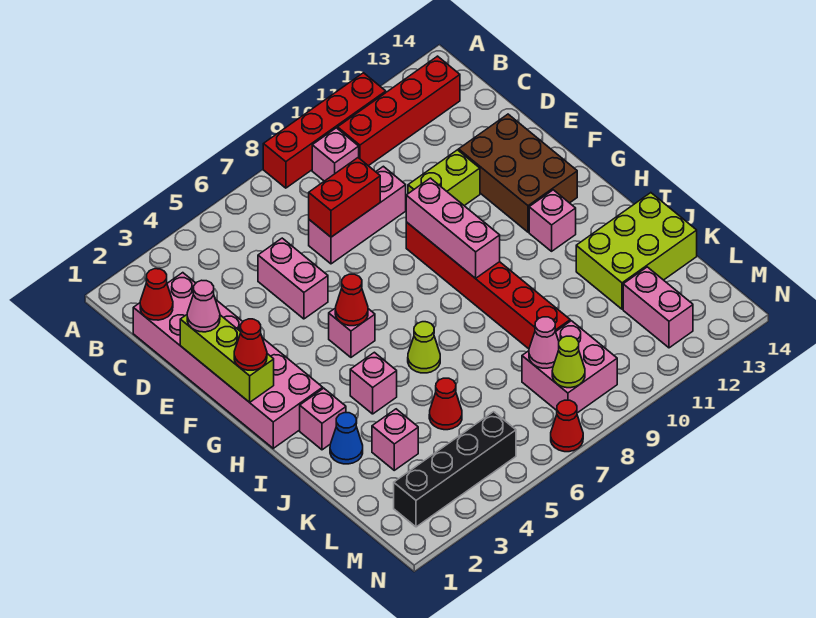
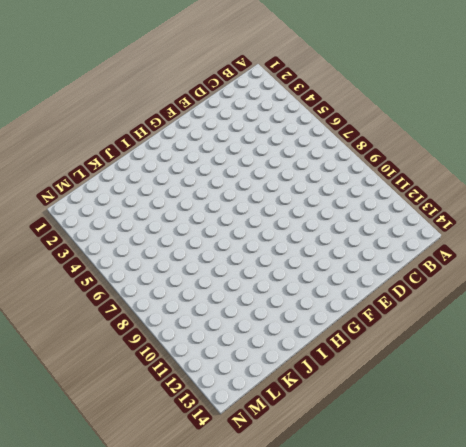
none -> red 1x4 brick [263,73,386,188]
none -> pink 1x1 brick [312,128,359,181]
none -> red 1x4 brick [338,56,460,166]
none -> pink 2x6 brick [133,273,323,448]

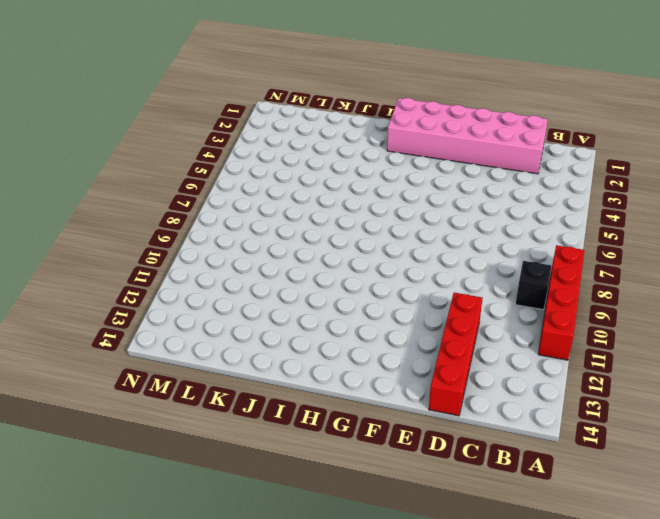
black 1x1 brick [516,261,551,310] -> pink 1x1 brick [312,128,359,181]
red 1x4 brick [429,293,483,416] -> red 1x4 brick moved to [338,56,460,166]
none -> pink 1x2 brick [258,238,328,319]
none -> pink 1x3 brick [309,166,406,264]
none -> lime 1x2 brick [408,150,480,206]
none -> brown 2x3 brick [459,114,577,232]

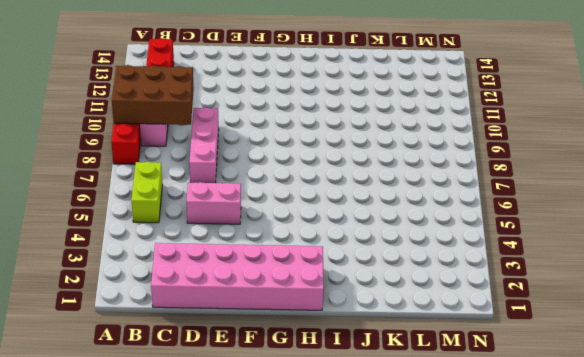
brown 2x3 brick [112,65,194,125] -> brown 2x3 brick moved to [459,114,577,232]
lime 1x2 brick [131,162,162,223] -> lime 1x2 brick moved to [408,150,480,206]
none -> red 1x6 brick [406,222,570,349]
none -> pink 1x1 brick [329,308,375,357]
none -> pink 1x1 brick [529,190,576,251]
none -> pink 1x1 brick [300,388,346,450]

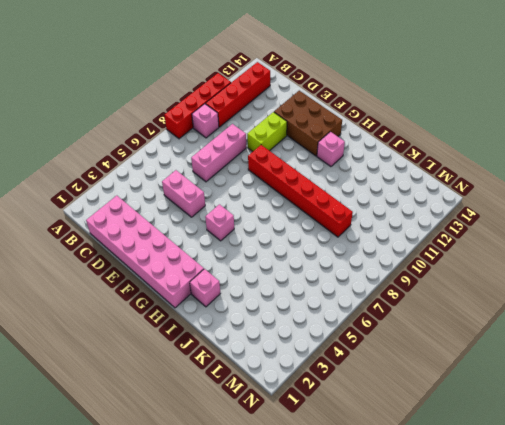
none -> pink 1x1 brick [350,352,397,414]
none -> lime 1x1 cone [408,322,440,373]
none -> blue 1x1 cone [330,413,363,464]
none -> lime 2x3 brick [576,193,697,309]

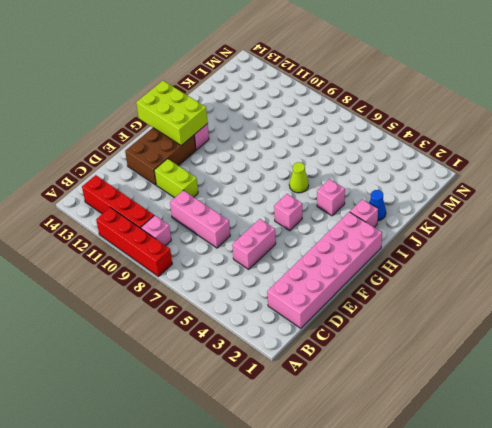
lime 2x3 brick [136,81,208,146] -> lime 2x3 brick moved to [576,193,697,309]
none -> red 1x6 brick [406,222,570,349]
none -> pink 1x1 brick [372,409,418,470]
none -> red 1x1 cone [429,378,462,430]
none -> pink 2x2 brick [522,321,617,413]

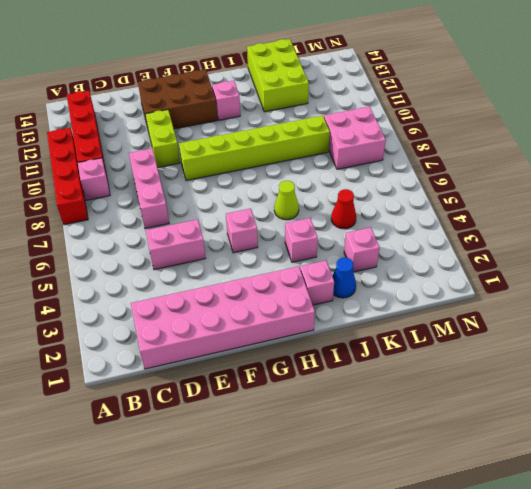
lime 1x6 brick [179,116,330,181] -> red 1x6 brick [406,222,570,349]
none -> pink 1x2 brick [623,267,693,348]
none -> black 1x4 brick [394,412,516,527]
none -> red 1x1 cone [551,400,583,452]
none -> red 1x1 cone [140,269,173,320]

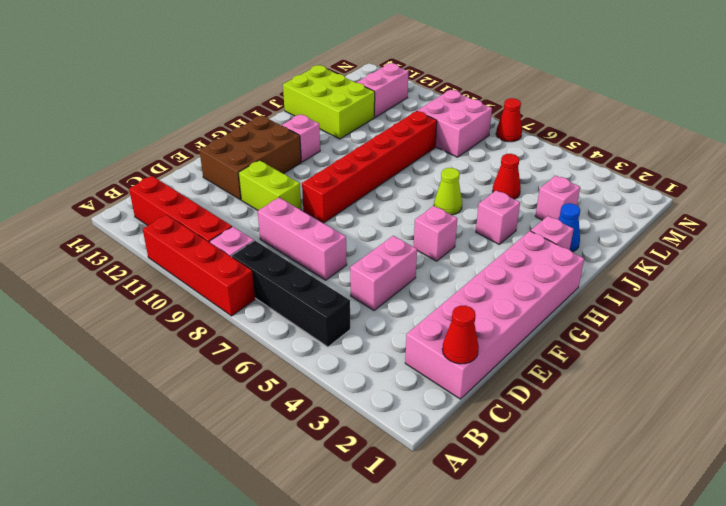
black 1x4 brick [232,240,350,347] -> black 1x4 brick moved to [394,412,516,527]
none -> red 1x2 brick [309,158,380,237]
none -> lime 1x3 brick [180,315,274,402]
none -> pink 1x3 brick [406,178,500,278]
none -> red 1x1 cone [335,274,368,326]

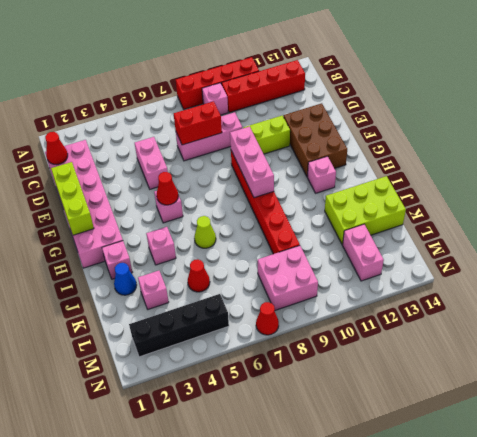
none -> pink 1x1 cone [529,317,559,368]
none -> lime 1x1 cone [552,336,585,388]
none -> pink 1x1 cone [187,280,220,332]
none -> red 1x1 cone [234,319,267,370]

